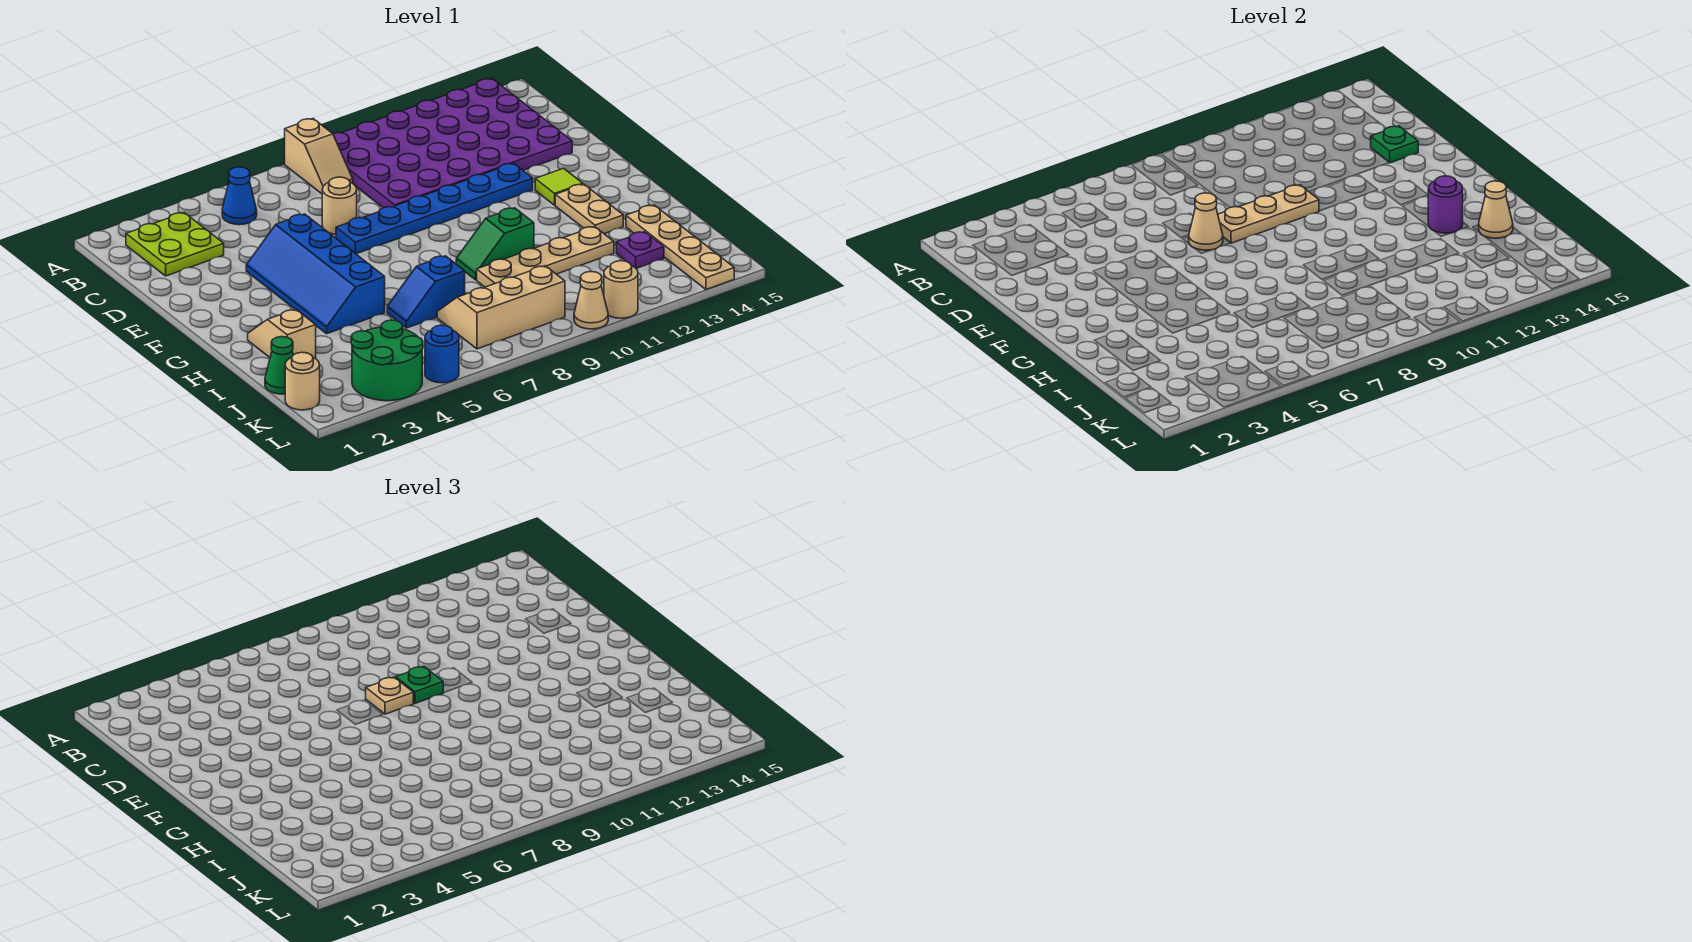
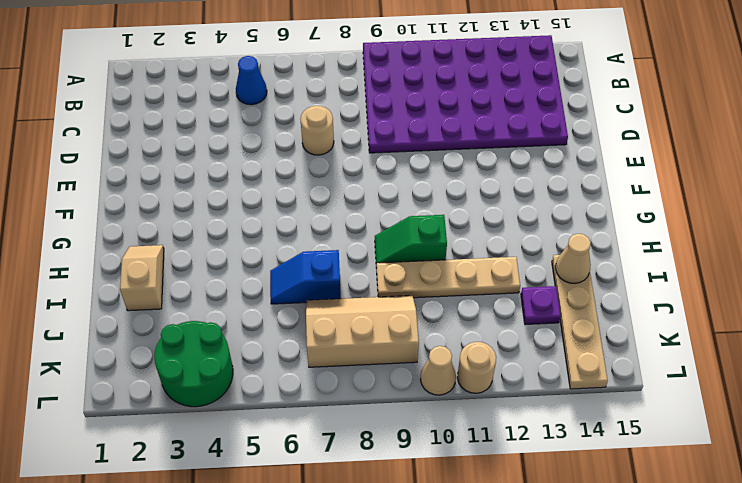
none -> tan 1x2 slope [285,119,353,194]
none -> lime 2x2 plate [126,213,224,276]
none -> blue 2x4 slope [246,214,385,334]

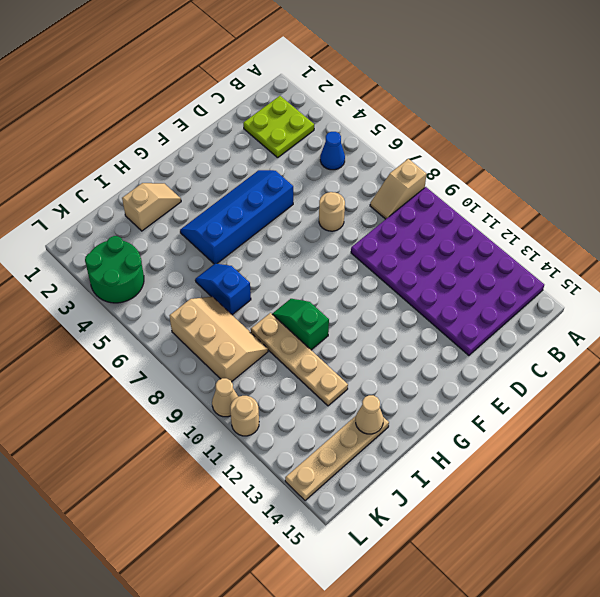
none -> blue 1x6 plate [336,163,533,254]
none -> lime 1x1 tile [535,168,583,205]
none -> tan 1x2 plate [555,184,623,234]

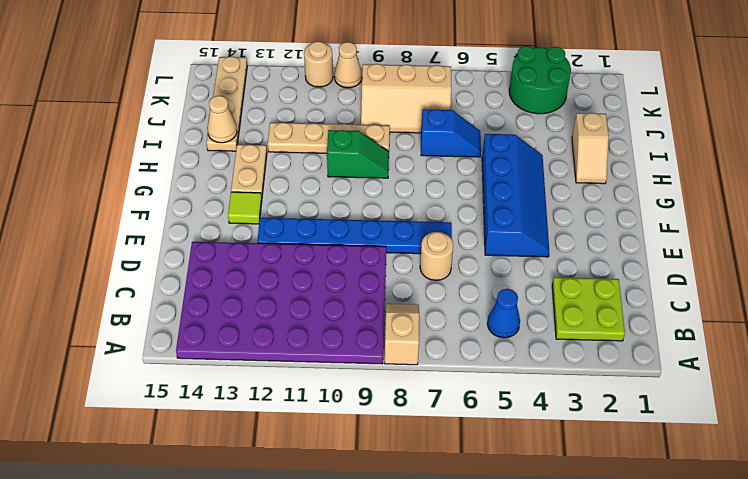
none -> green 1x1 cone [265,337,293,394]
none -> purple 1x1 plate [616,232,664,268]
none -> tan 1x1 round brick [285,352,320,410]

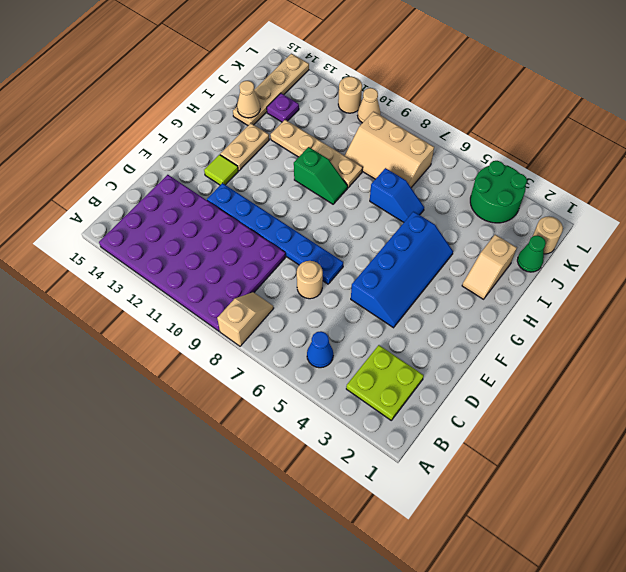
none -> blue 1x1 round brick [425,325,459,383]
none -> green 1x1 plate [1371,126,1418,163]
none -> tan 1x1 cone [1189,193,1223,250]

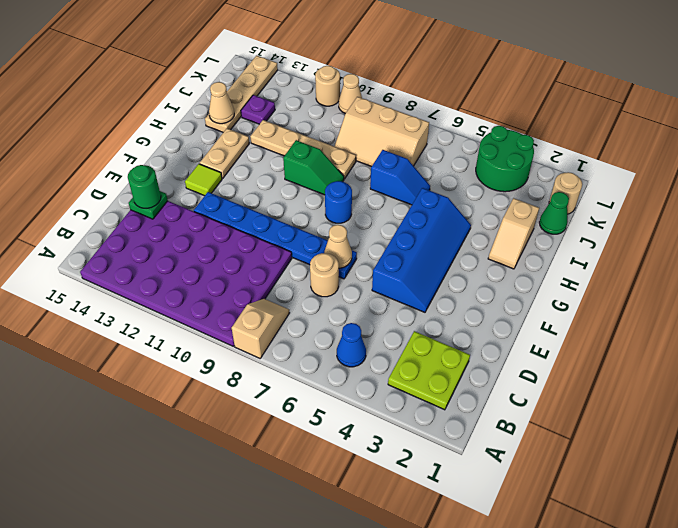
green 1x1 round brick [128,165,161,208] -> none
blue 1x1 round brick [325,181,352,223] -> blue 1x1 round brick moved to [425,325,459,383]
none -> tan 1x3 plate [1218,185,1319,243]
none -> purple 1x1 round brick [1428,176,1463,233]
none -> tan 1x1 plate [366,677,414,714]

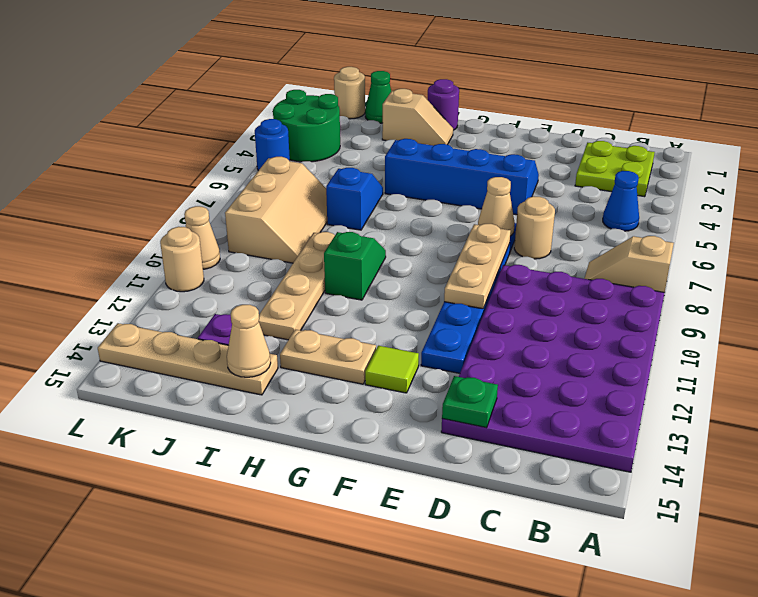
purple 1x1 round brick [428,79,459,130] -> purple 1x1 round brick moved to [1428,176,1463,233]
none -> tan 1x1 plate [366,677,414,714]
none -> green 1x1 plate [396,667,443,703]

